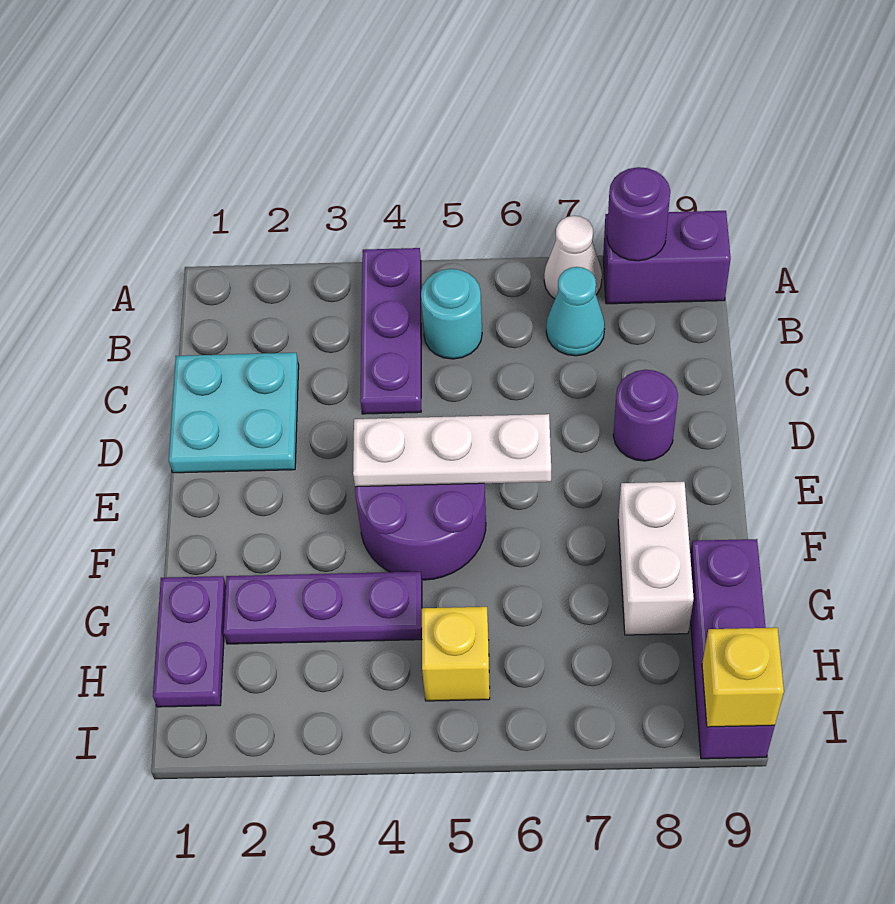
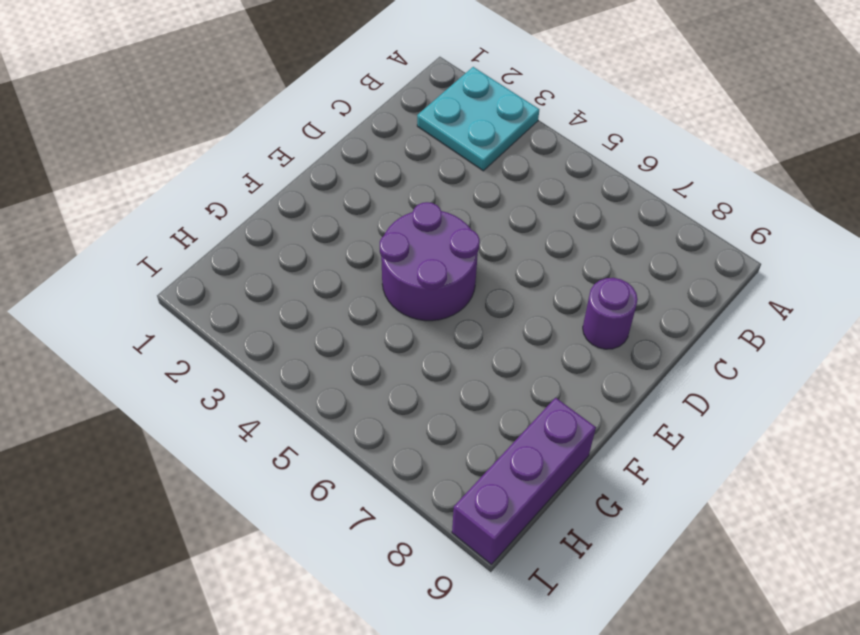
cyan 2x2 plate [417,67,539,171] -> cyan 2x2 plate moved to [169,353,299,473]
none -> purple 1x3 plate [360,248,421,414]
none -> white 1x1 cone [544,216,602,299]
none -> purple 1x2 brick [603,211,731,304]

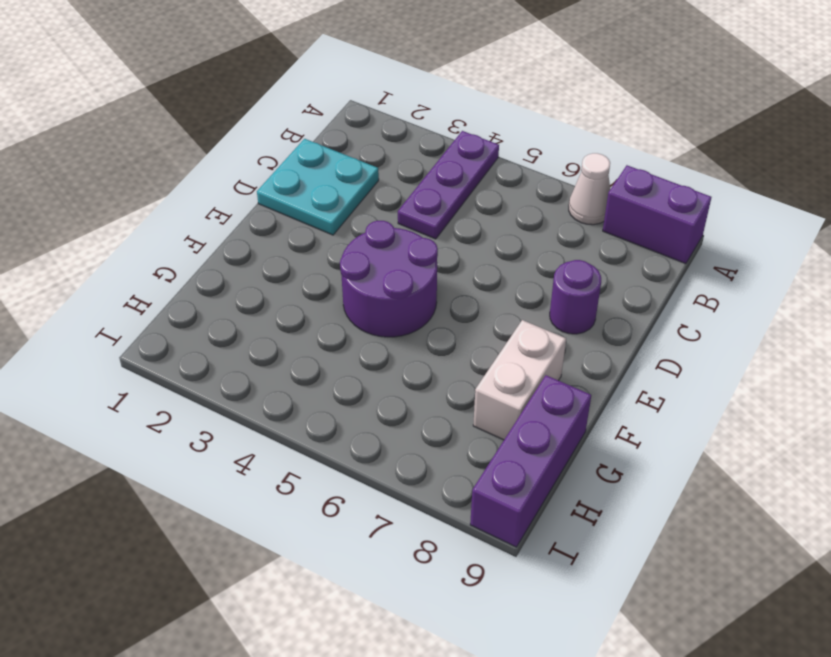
none -> cyan 1x1 round brick [421,269,482,359]
none -> cyan 1x1 cone [546,267,605,356]
none -> purple 1x2 plate [153,576,226,707]

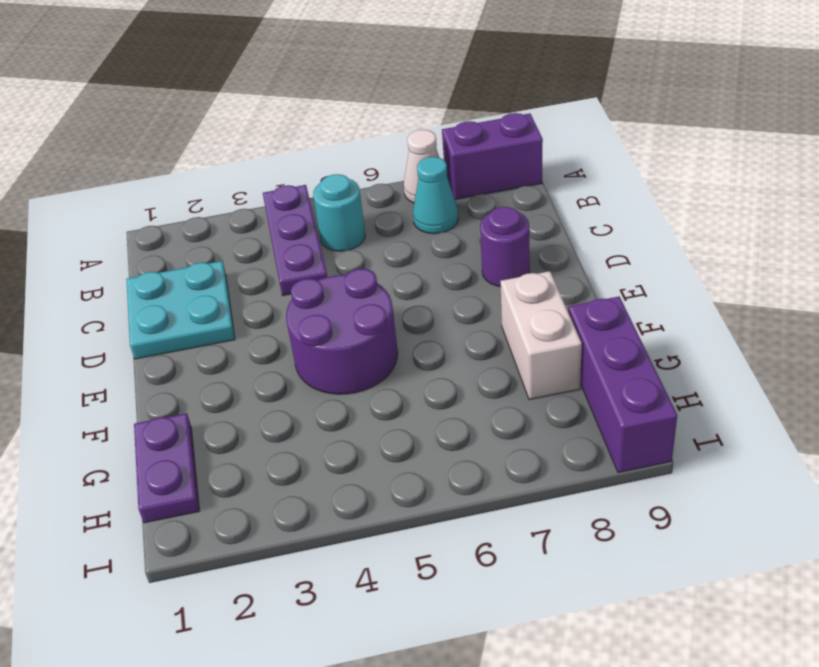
none -> purple 1x3 plate [224,572,422,644]
none -> yellow 1x1 brick [422,607,490,701]
none -> purple 1x1 round brick [607,167,670,261]

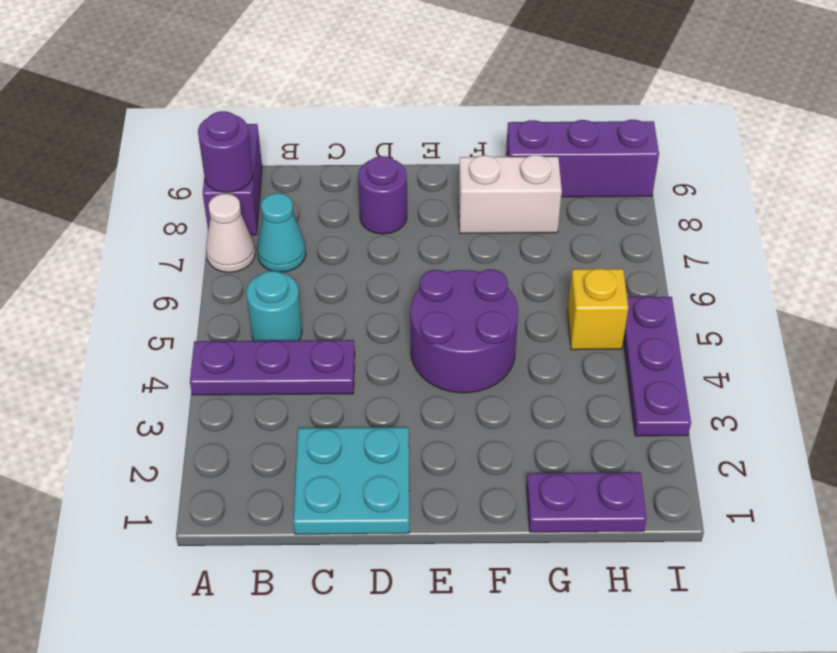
purple 1x3 plate [623,297,691,436] -> purple 1x3 plate moved to [224,572,422,644]
none -> white 1x3 plate [353,414,551,487]
none -> yellow 1x1 brick [702,628,784,727]

